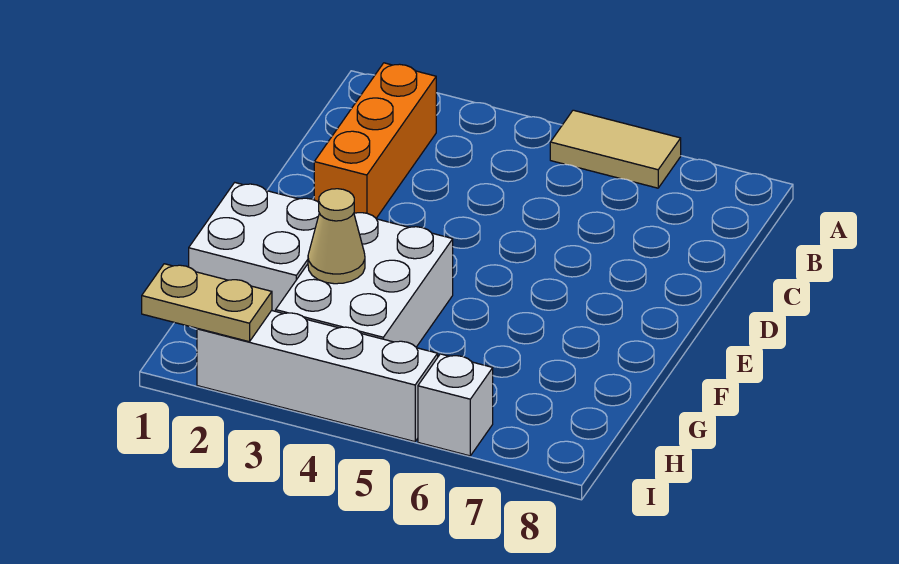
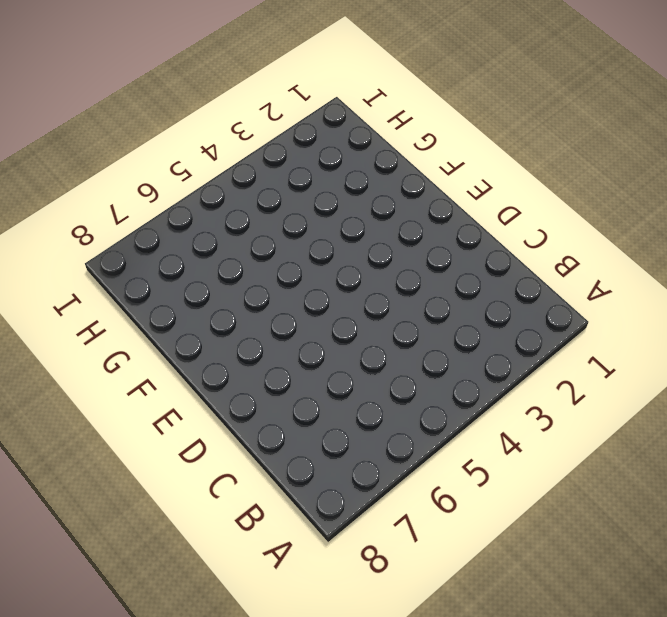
none -> tan 1x2 tile [550,110,681,188]
none -> orange 1x3 brick [314,63,436,218]

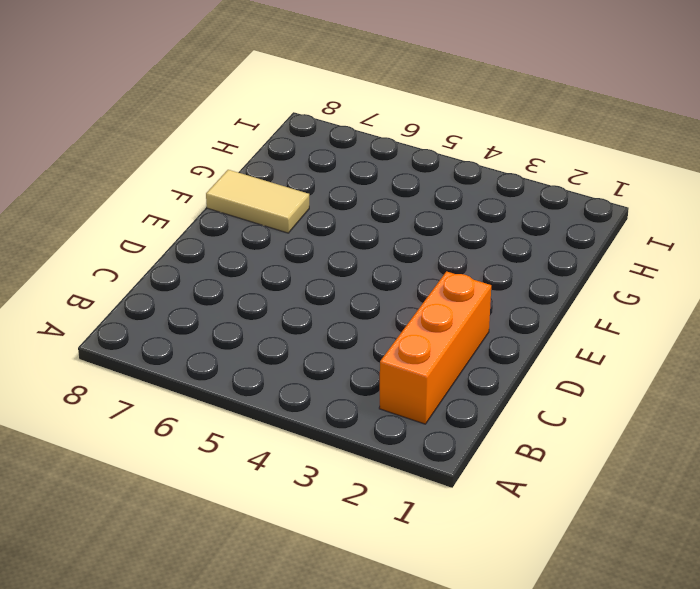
tan 1x2 tile [206,170,309,233] -> tan 1x2 tile moved to [550,110,681,188]
none -> white 2x2 brick [189,183,319,311]
none -> white 2x3 brick [276,213,453,347]

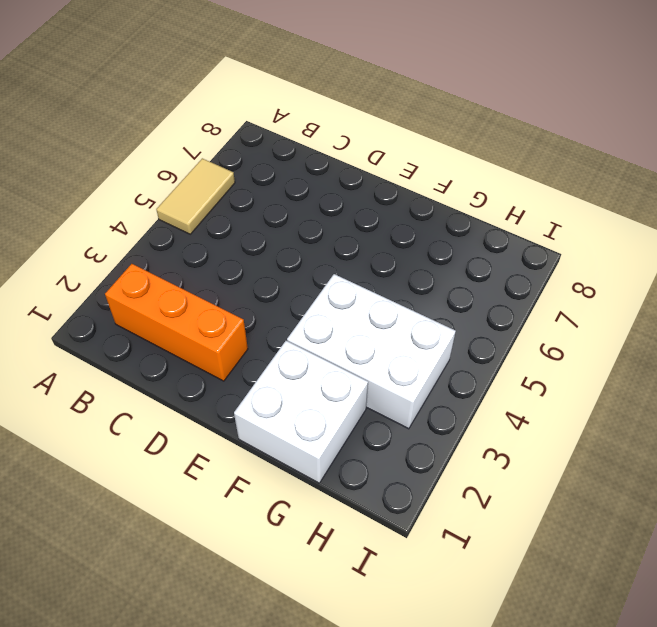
none -> white 1x4 brick [197,311,438,442]
none -> white 1x1 brick [418,354,493,456]

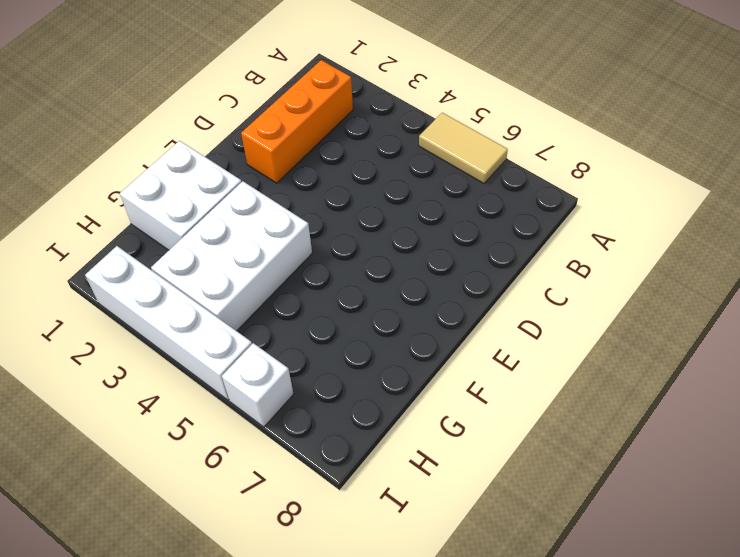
none -> tan 1x1 cone [308,189,365,284]
none -> tan 1x2 plate [142,264,272,342]

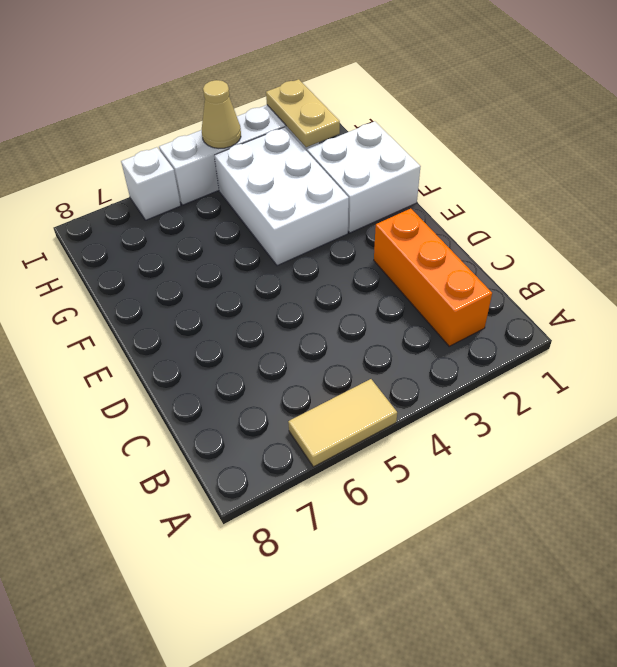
tan 1x2 plate [266,79,340,147] -> tan 1x2 plate turned to [142,264,272,342]
tan 1x1 cone [202,80,241,148] -> tan 1x1 cone moved to [308,189,365,284]

